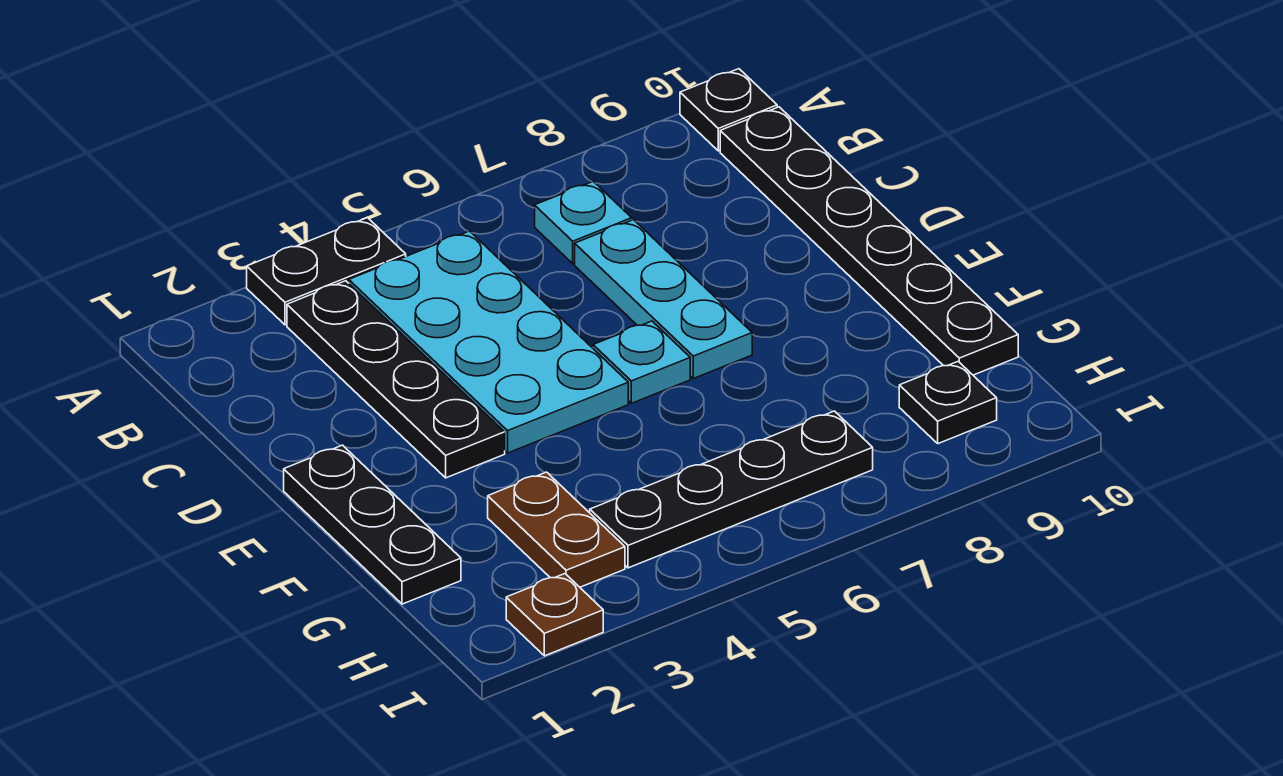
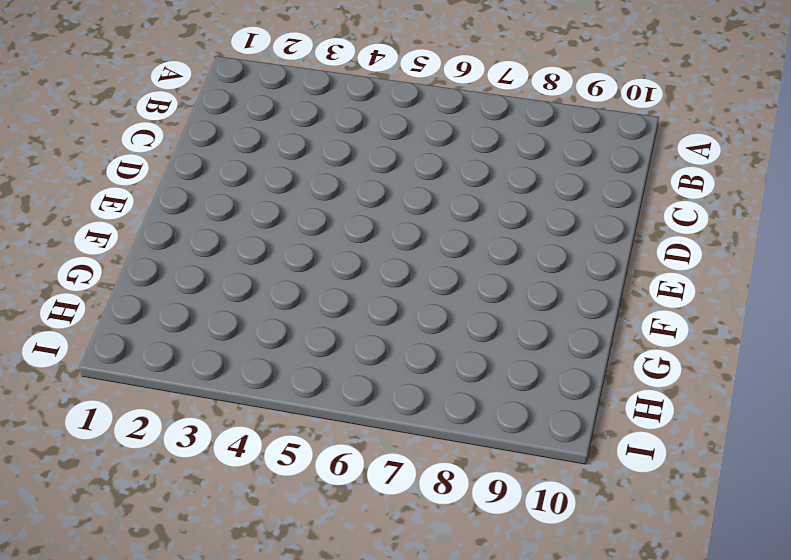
none -> black 1x2 plate [247,218,406,325]
none -> black 1x1 plate [680,69,777,151]
none -> black 1x4 plate [287,281,505,478]

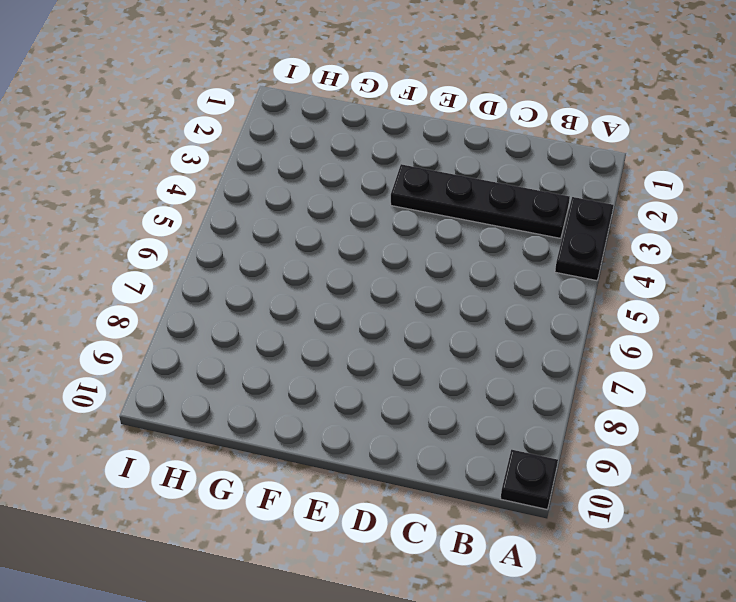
none -> cyan 2x4 plate [349,231,628,453]
none -> cyan 1x1 plate [535,181,632,264]
none -> black 1x6 plate [720,107,1018,375]

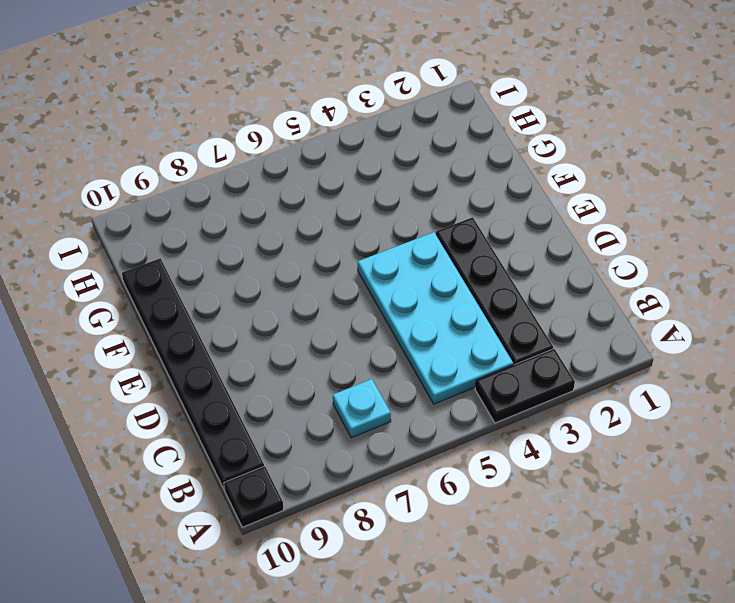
none -> cyan 1x3 plate [575,220,752,379]
none -> black 1x3 plate [284,445,461,604]
none -> cyan 1x1 plate [593,321,690,403]

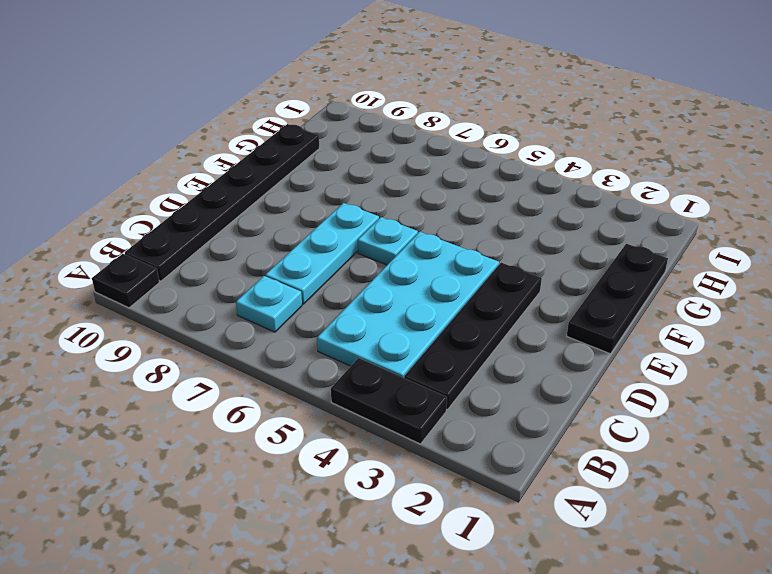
none -> brown 1x2 plate [488,472,625,587]
none -> black 1x4 plate [590,411,873,568]
none -> black 1x1 plate [899,361,997,444]

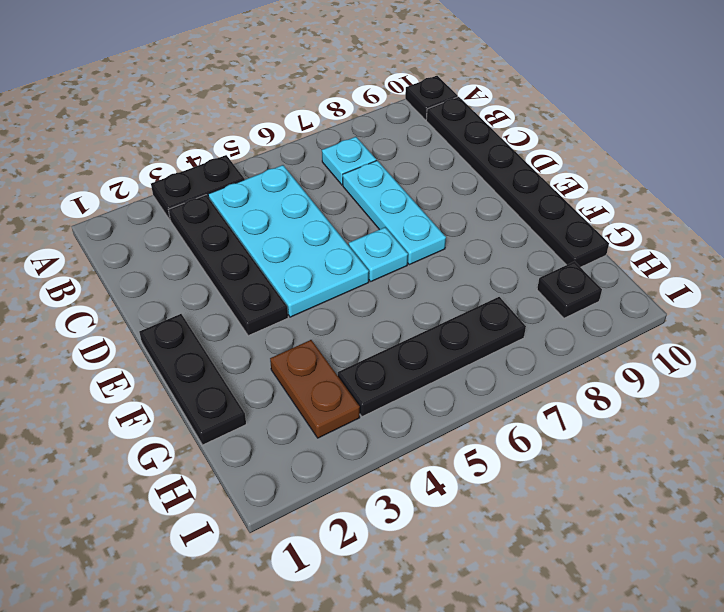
none -> brown 1x1 plate [506,574,603,656]

